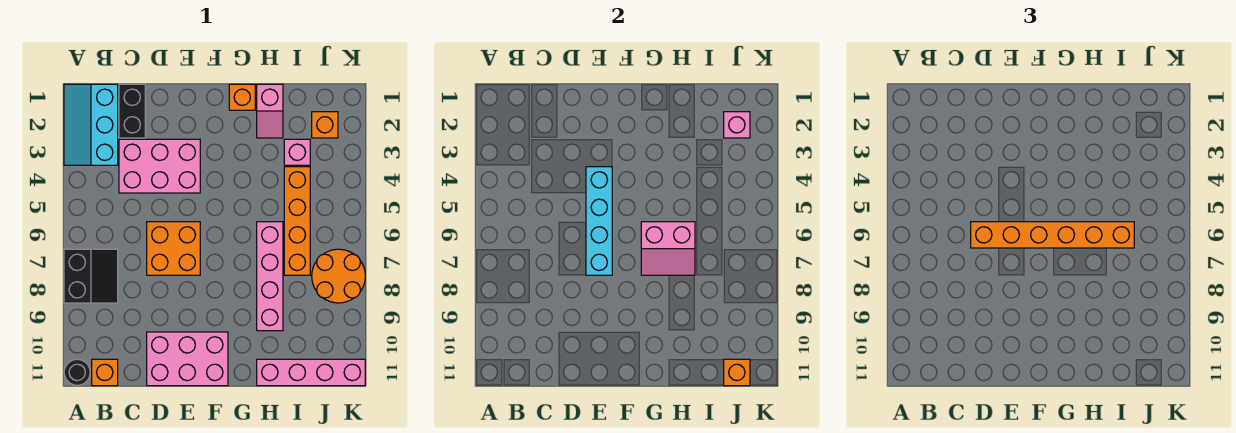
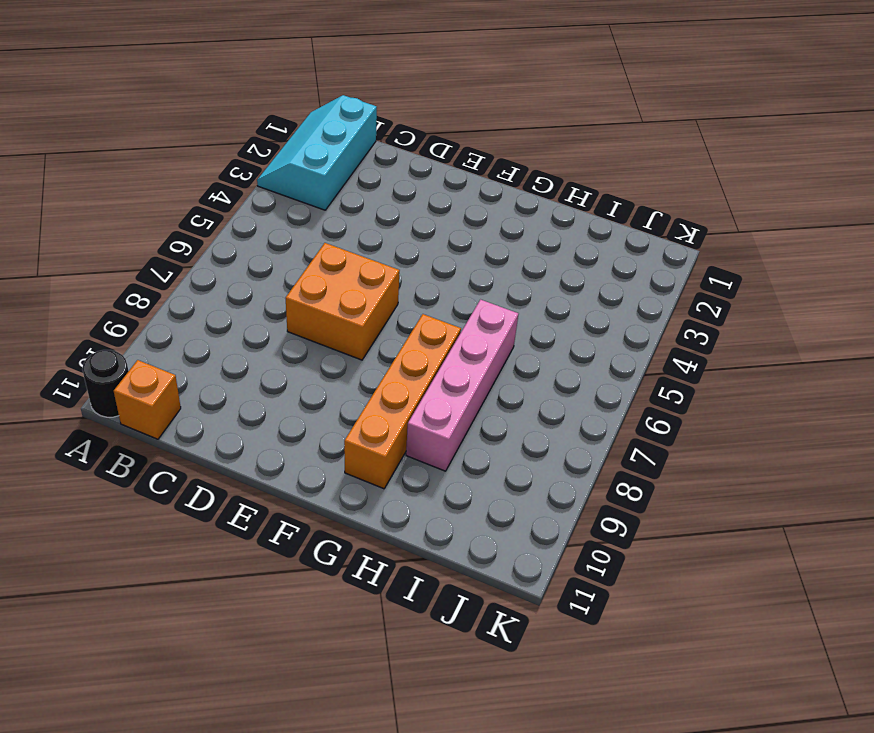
orange 1x4 brick [344,314,461,489] -> orange 1x4 brick moved to [284,167,310,275]
none -> black 2x2 slope [64,249,118,303]
none -> black 1x2 brick [119,84,145,138]
none -> pink 2x3 brick [119,139,200,193]

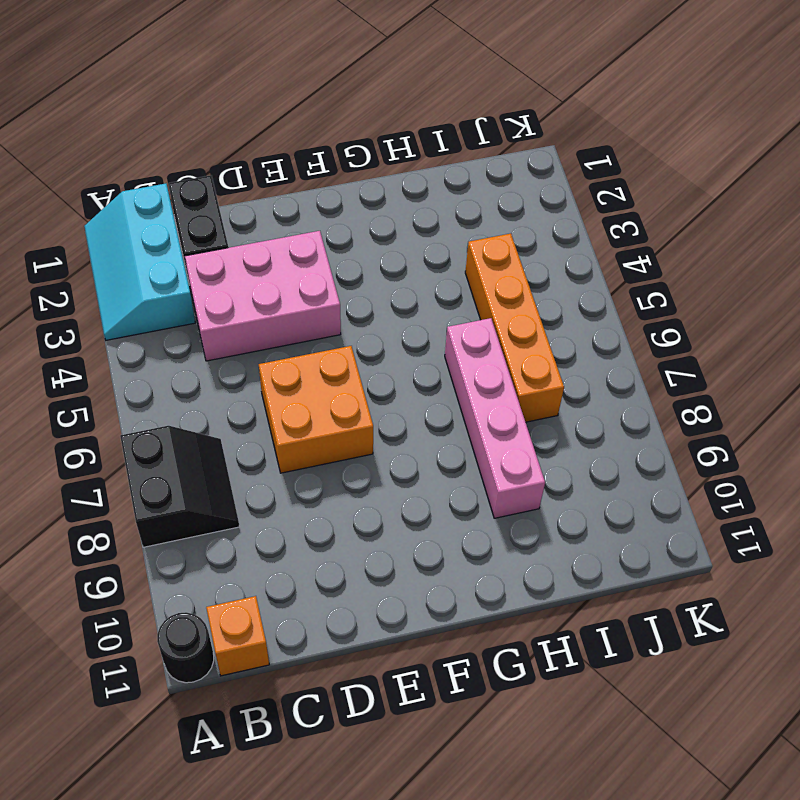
none -> pink 2x3 brick [147,332,228,386]
none -> orange 1x1 brick [229,84,255,110]
none -> pink 1x2 slope [257,84,283,138]

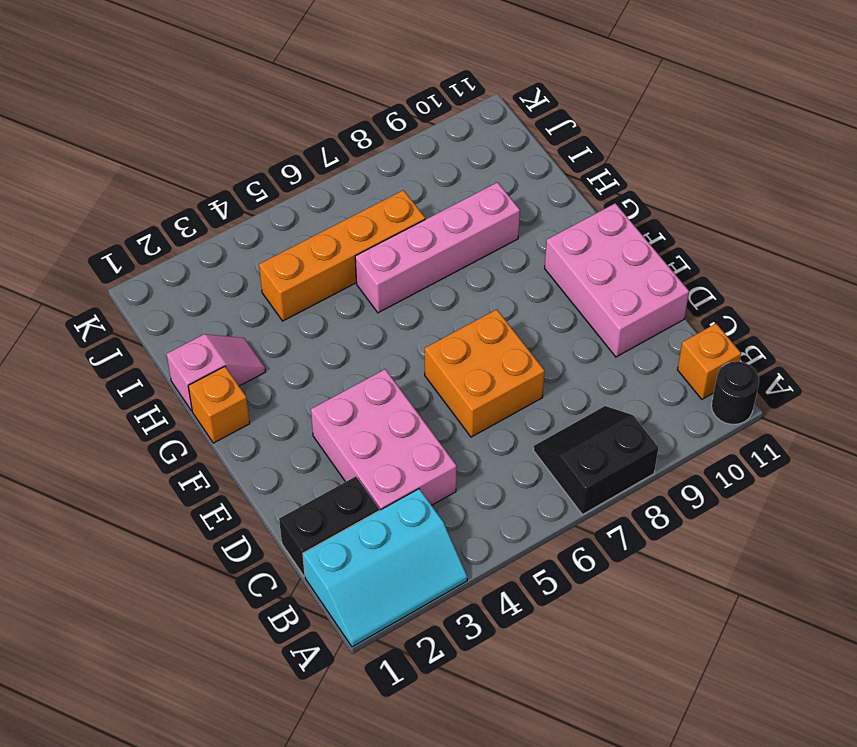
none -> pink 1x4 brick [257,359,365,386]
none -> pink 1x1 brick [284,139,310,165]
none -> orange 1x1 brick [312,112,338,138]

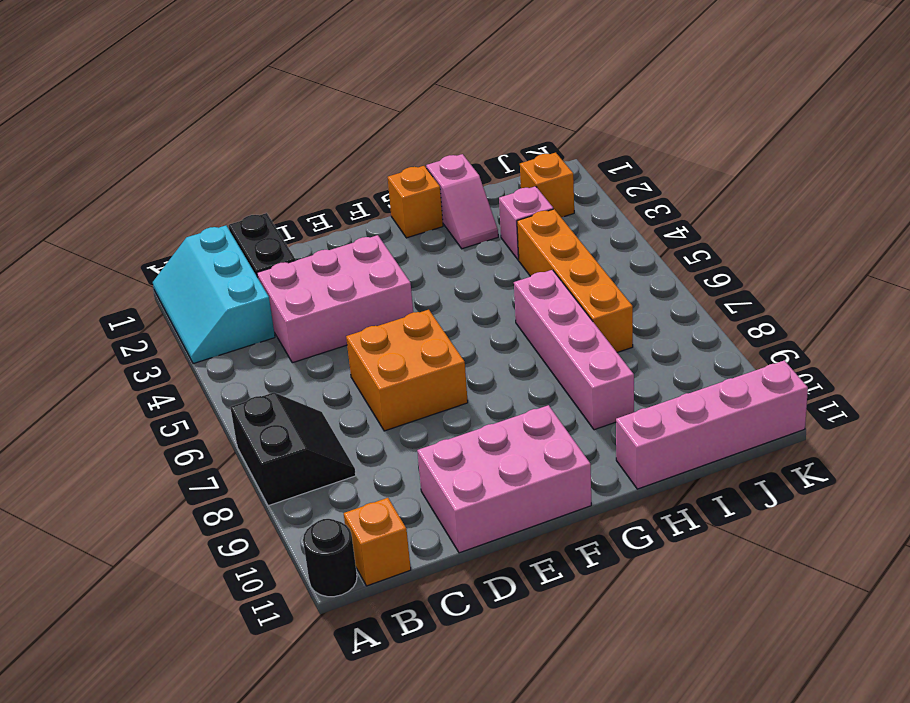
none -> orange 2x2 round brick [312,249,365,303]
none -> cyan 1x4 brick [586,167,612,275]
none -> pink 2x2 slope [641,222,695,275]

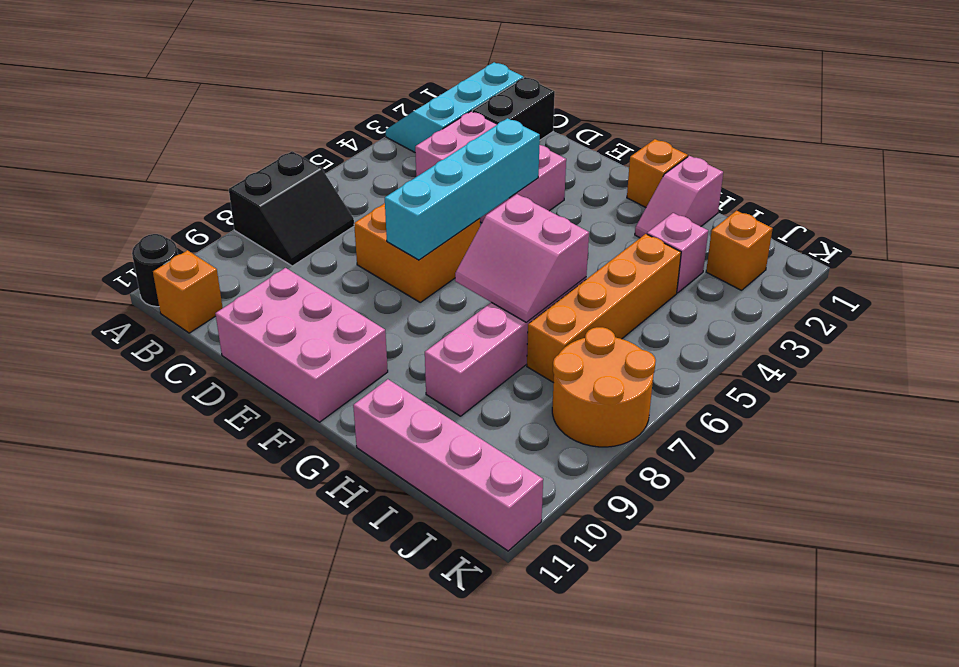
none -> pink 1x1 brick [724,112,750,138]
none -> orange 1x1 brick [724,359,750,386]
none -> orange 1x6 brick [971,222,1134,248]

